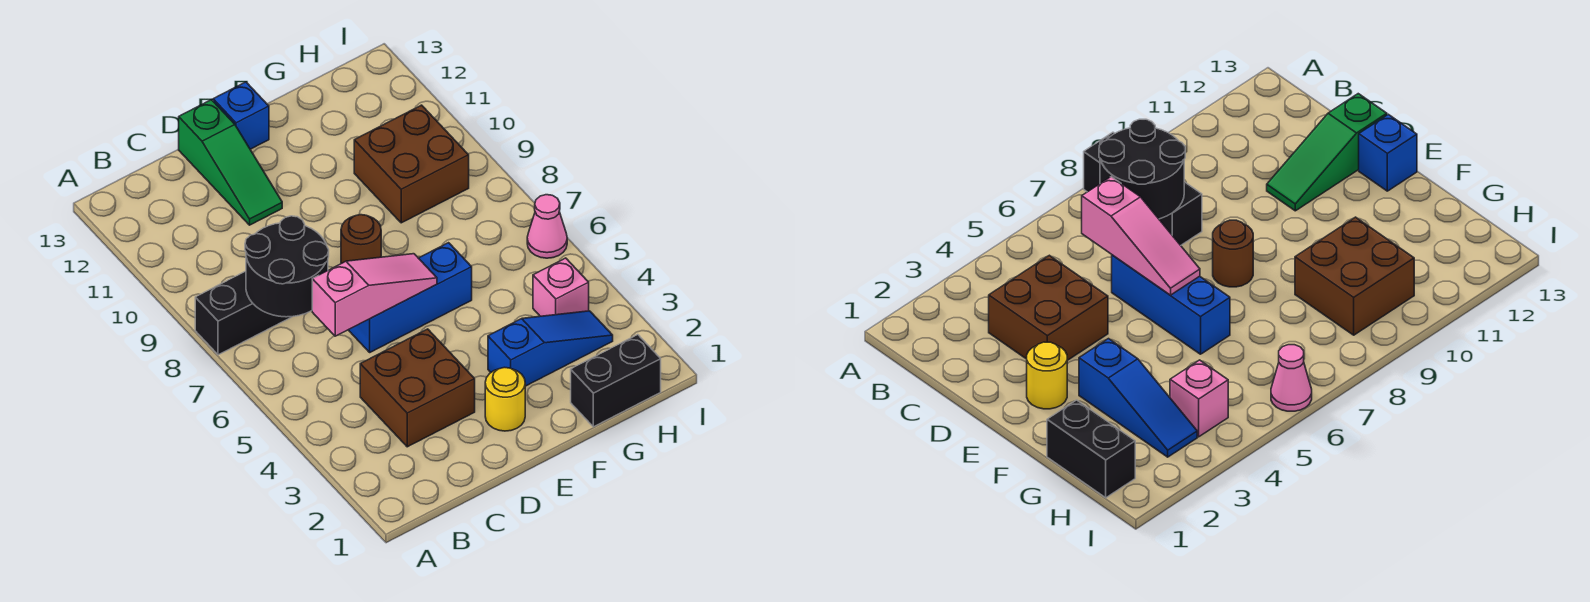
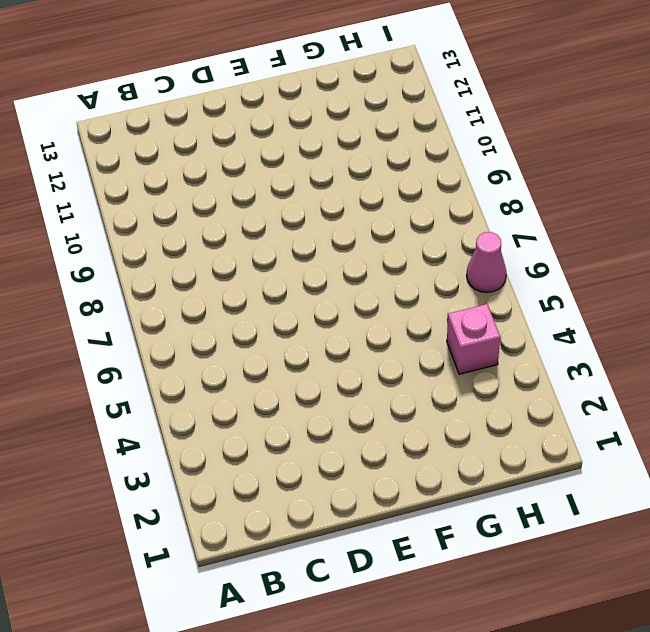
none -> black 1x3 brick [195,271,291,355]
none -> brown 2x2 brick [360,329,475,447]
none -> blue 1x3 brick [349,243,472,352]

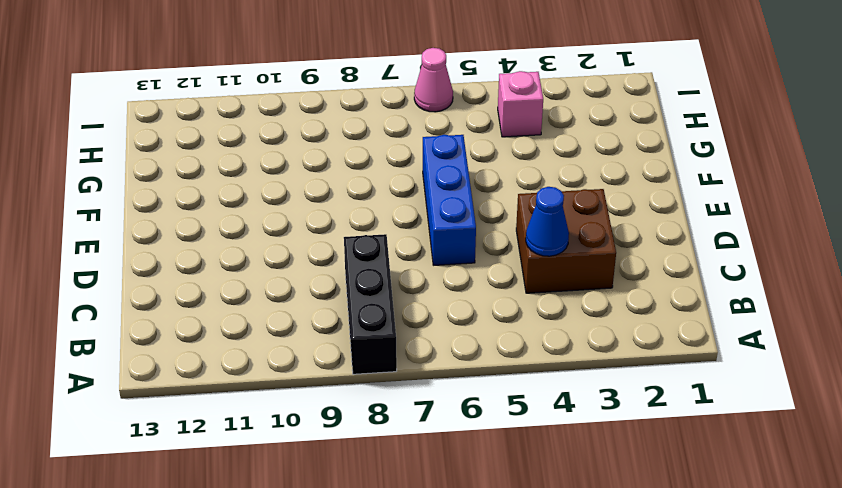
blue 1x1 cone [526,187,569,256] -> none
none -> green 1x3 slope [179,100,282,225]
none -> yellow 1x1 round brick [485,367,525,431]
none -> brown 1x1 round brick [341,215,381,264]

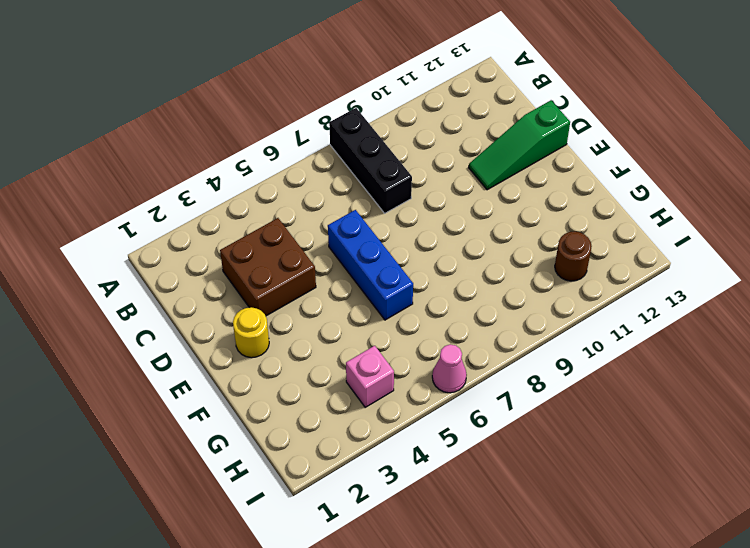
brown 1x1 round brick [555,231,592,281] -> brown 1x1 round brick moved to [341,215,381,264]
none -> blue 1x1 brick [213,82,269,149]
none -> blue 1x3 slope [488,311,613,386]
none -> black 1x2 brick [571,335,661,427]

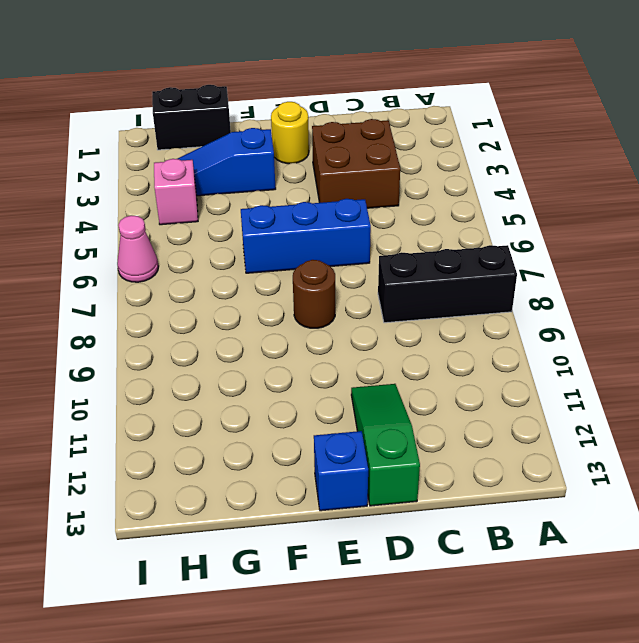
none -> brown 2x2 brick [354,105,469,223]
none -> black 2x2 round brick [245,216,329,317]
none -> pink 1x3 slope [312,254,437,336]

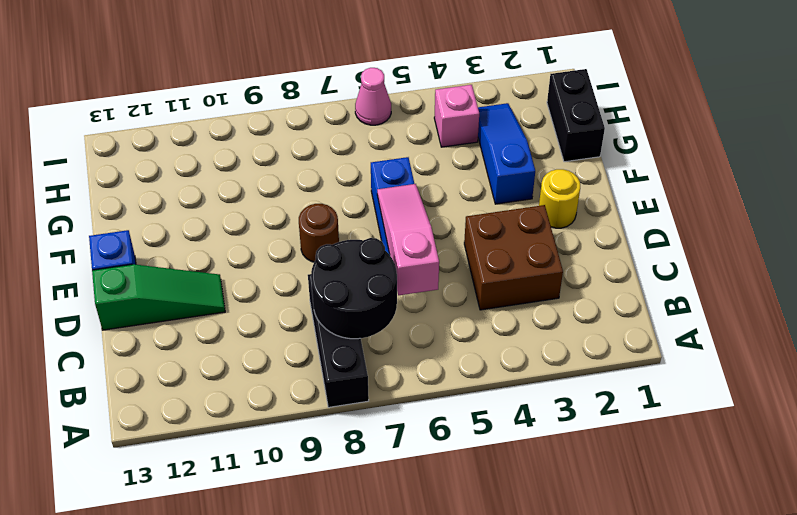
none -> brown 2x2 brick [354,105,469,223]

